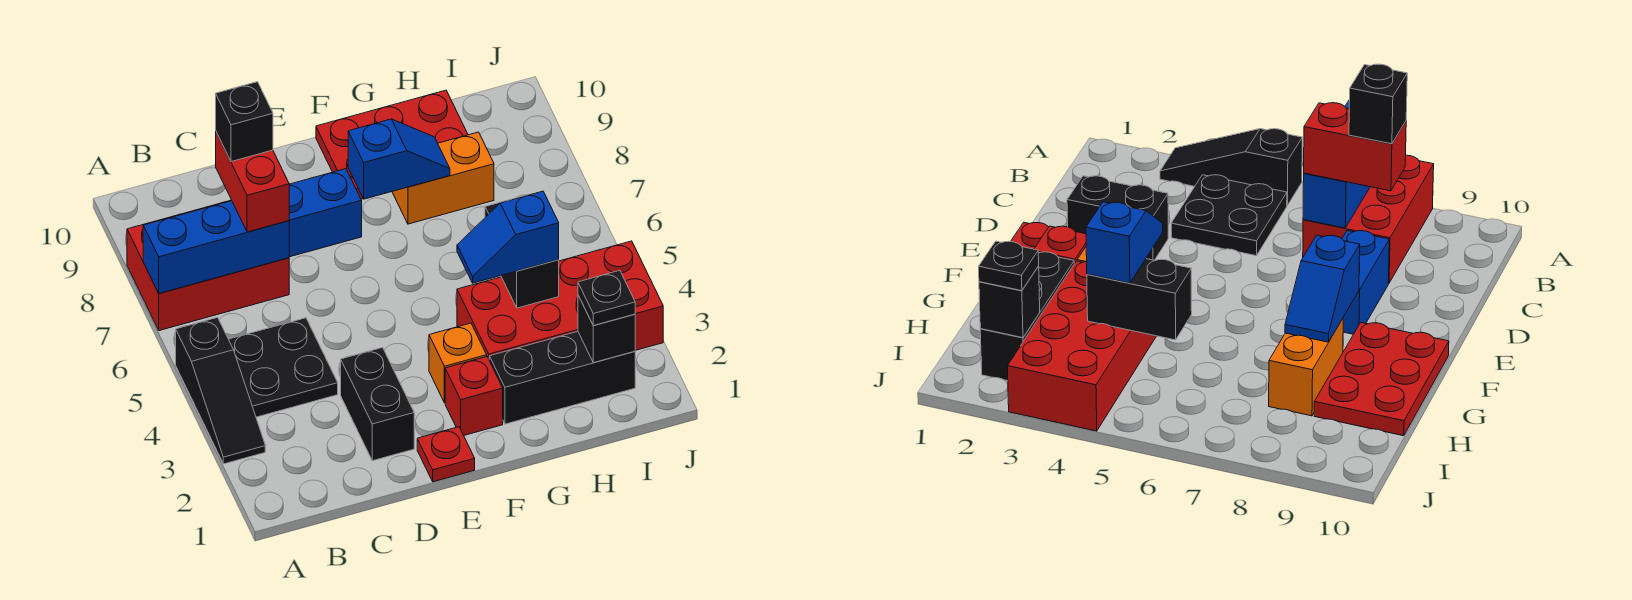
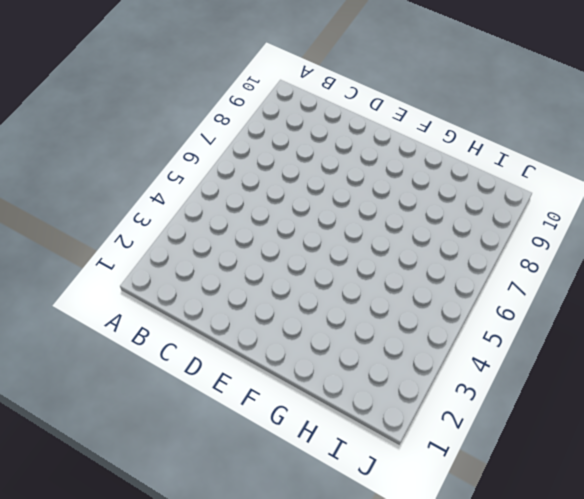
none -> black 1x3 slope [176,317,265,464]
none -> red 2x3 brick [127,200,289,331]
none -> black 2x2 plate [229,318,338,417]

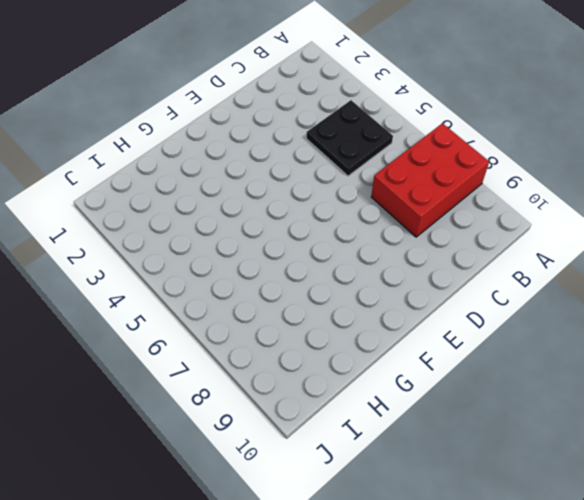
none -> black 1x3 slope [176,317,265,464]
none -> black 1x2 brick [341,348,414,461]
none -> blue 1x2 brick [289,169,362,257]

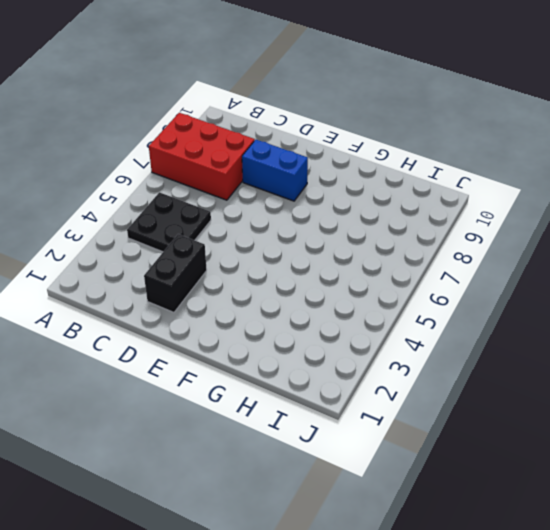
none -> black 1x3 slope [176,317,265,464]
none -> red 1x1 plate [417,427,475,482]
none -> red 1x1 brick [445,357,503,435]

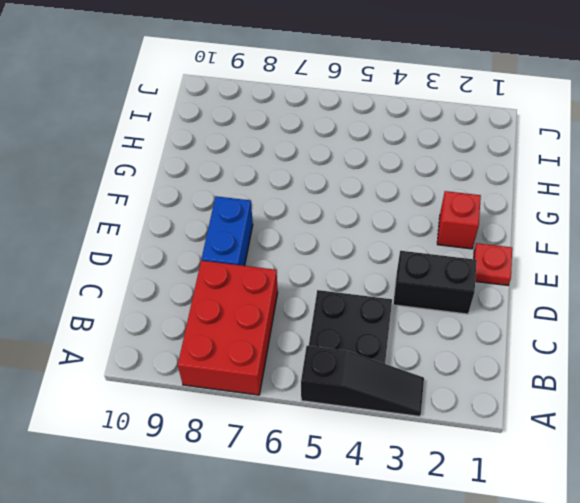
none -> orange 1x1 brick [429,323,487,403]
none -> red 2x3 plate [316,90,468,199]
none -> black 1x3 brick [489,332,635,424]

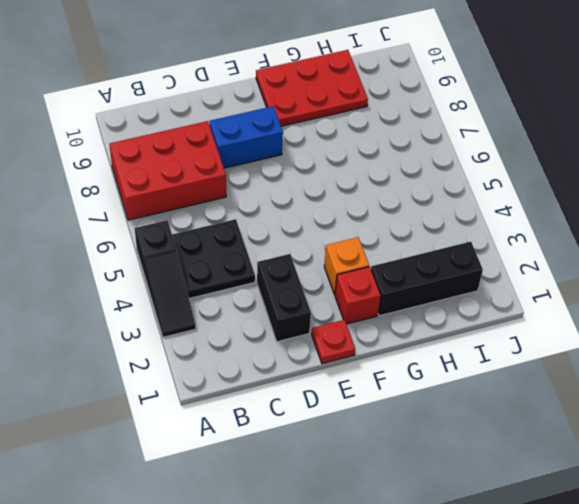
none -> red 2x4 brick [457,241,663,358]
none -> orange 1x2 brick [392,132,494,224]
none -> blue 1x3 brick [143,201,289,294]

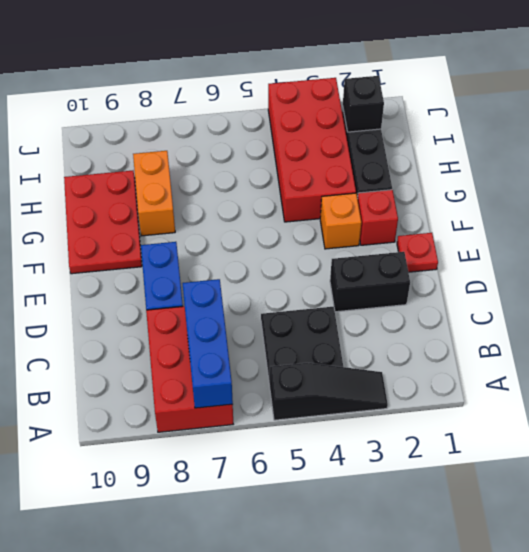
none -> blue 1x2 slope [348,119,450,199]
none -> black 1x2 brick [485,195,559,308]
none -> red 1x2 brick [216,132,289,232]

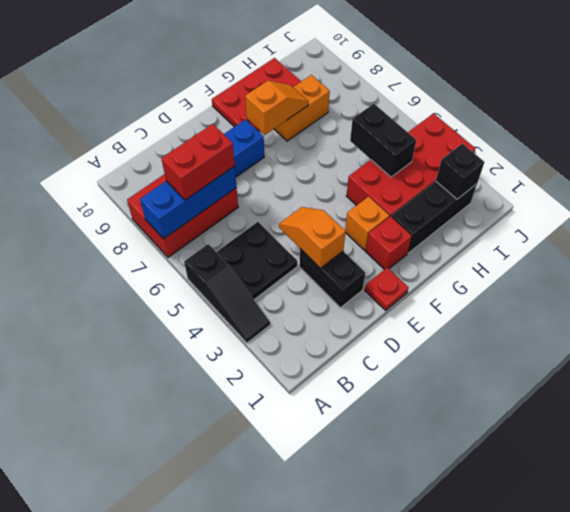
red 1x2 brick [161,124,235,200] -> red 1x2 brick turned to [216,132,289,232]
orange 1x2 slope [279,207,346,269] -> none
orange 1x2 slope [245,81,308,135] -> blue 1x2 slope [348,119,450,199]
none -> blue 1x2 slope [457,191,559,283]
none -> black 1x1 plate [578,270,635,326]
none -> black 1x1 brick [216,82,273,162]

